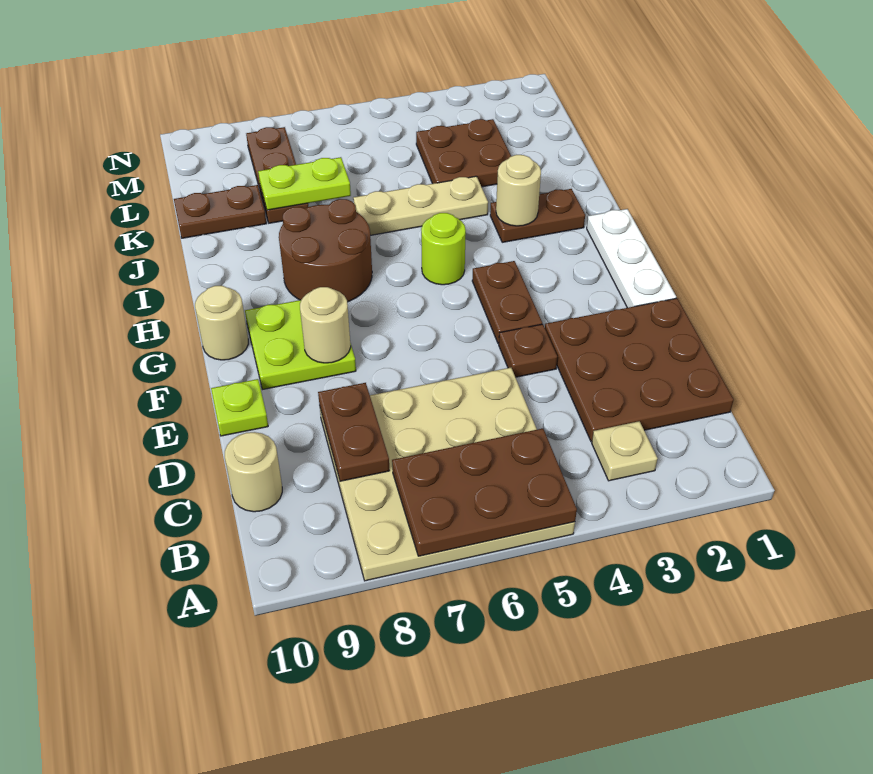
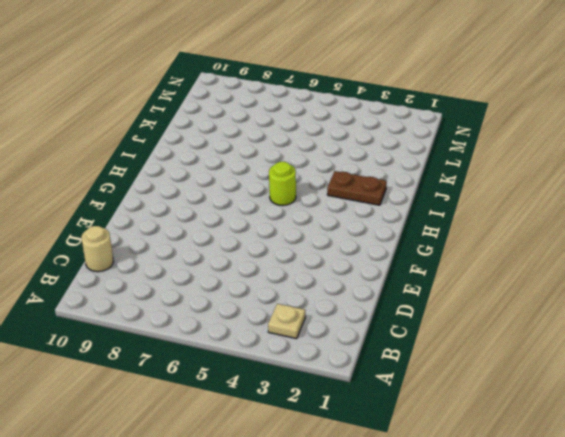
none -> tan 4x4 plate [320,368,575,581]
none -> brown 3x3 plate [545,298,734,441]
none -> brown 1x1 plate [499,324,557,377]

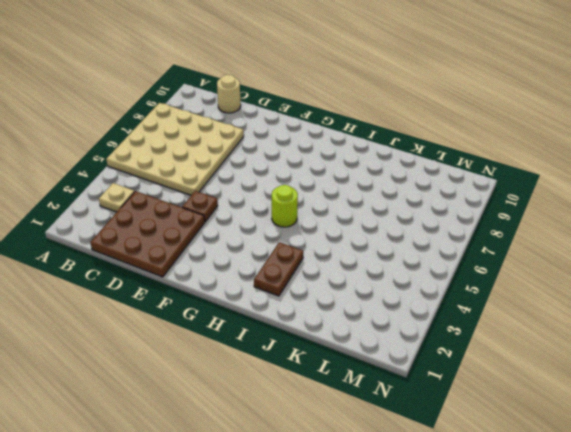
none -> lime 1x1 plate [211,379,268,436]
none -> white 1x3 plate [587,209,676,308]
none -> brown 1x2 plate [472,261,542,344]

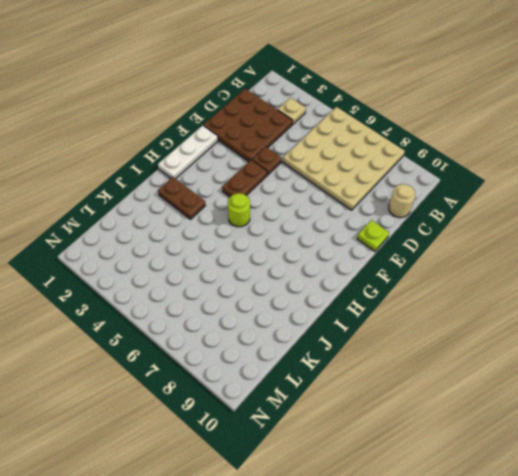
none -> lime 2x2 plate [245,300,356,389]
none -> tan 1x1 round brick [195,286,248,360]
none -> brown 2x2 round brick [279,199,372,302]

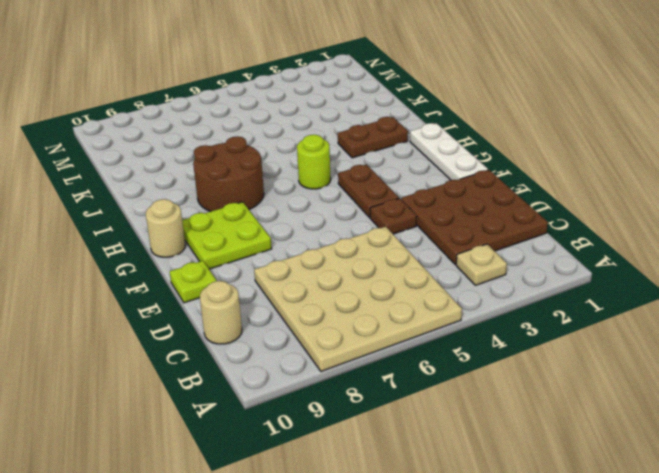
none -> tan 1x3 plate [353,176,488,235]
none -> brown 2x2 plate [416,119,511,187]
none -> brown 1x3 plate [246,127,308,223]

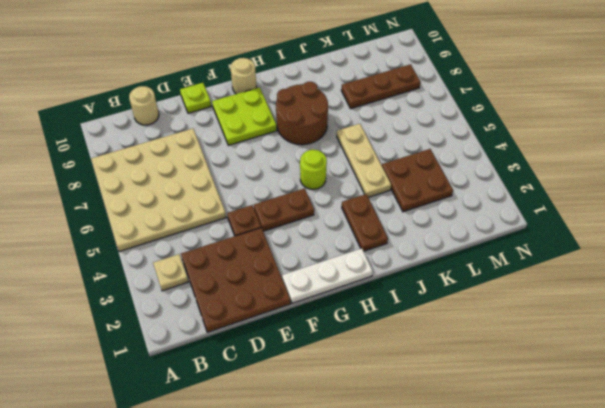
none -> brown 1x2 plate [174,185,267,238]
none -> brown 2x3 plate [392,428,577,556]
none -> brown 1x2 plate [318,383,390,481]

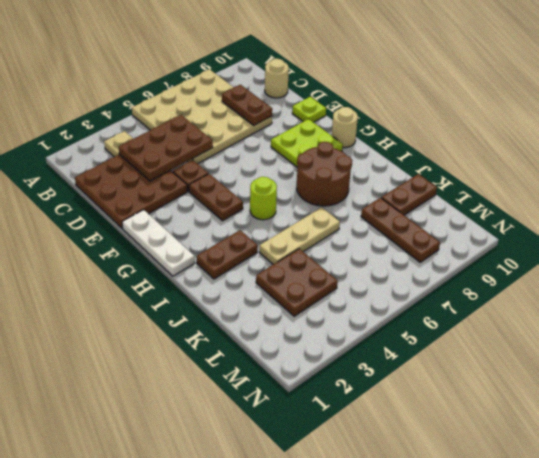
brown 2x3 plate [119,115,213,181] -> brown 2x3 plate moved to [392,428,577,556]
none -> tan 1x1 round brick [300,287,351,363]
none -> tan 1x1 round brick [496,155,541,226]
none -> lime 1x2 plate [258,157,351,210]

